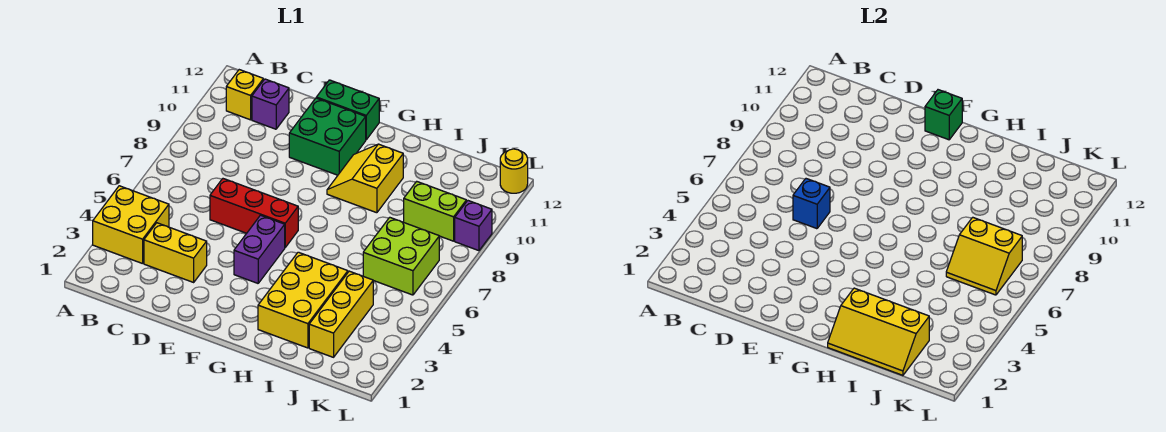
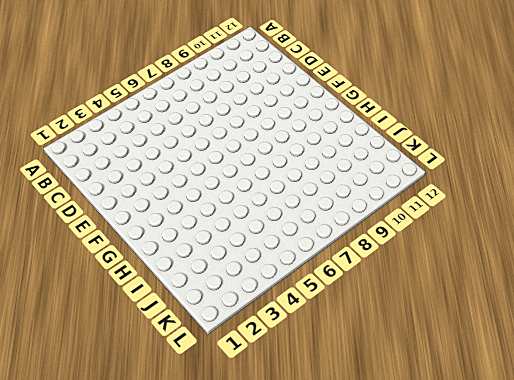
none -> yellow 2x2 brick [93,186,169,264]
none -> yellow 1x1 brick [226,70,263,120]
none -> yellow 1x2 brick [144,223,207,282]

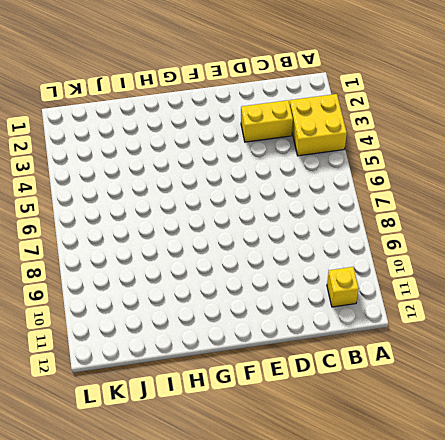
none -> purple 1x1 brick [252,79,289,129]
none -> red 1x3 brick [210,179,298,247]
none -> green 2x2 brick [289,98,366,175]

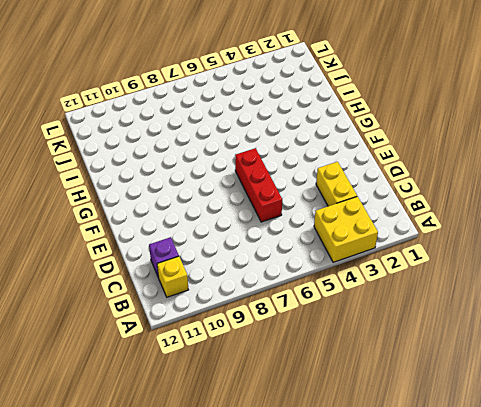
none -> green 2x2 brick [289,98,366,175]
none -> green 1x2 brick [316,80,379,140]
none -> purple 1x2 brick [234,215,285,283]

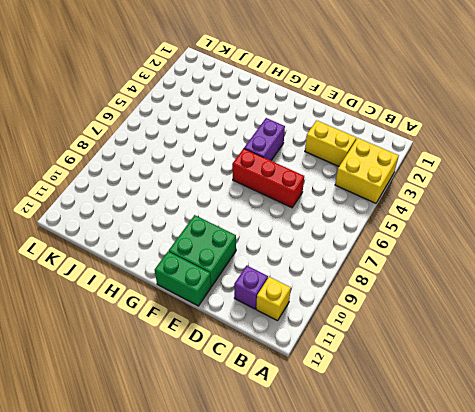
none -> yellow 2x2 slope [327,144,403,213]
none -> yellow 2x3 brick [258,252,348,348]
none -> yellow 1x3 brick [309,271,373,357]

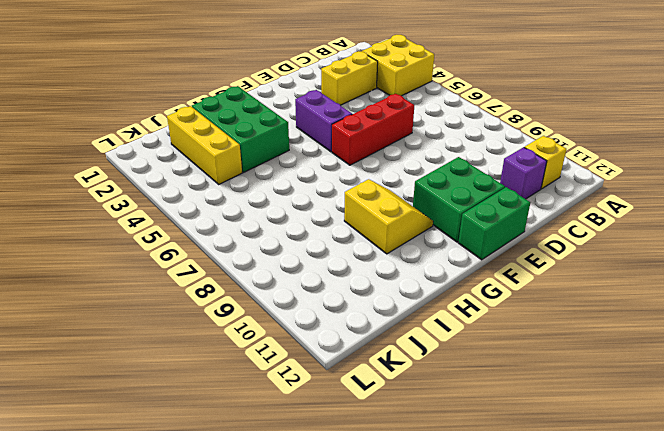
green 2x3 brick [192,86,289,173] -> yellow 2x3 brick [258,252,348,348]
none -> lime 2x2 brick [363,217,439,295]
none -> lime 1x2 brick [404,181,466,241]
none -> purple 1x1 brick [455,201,492,251]

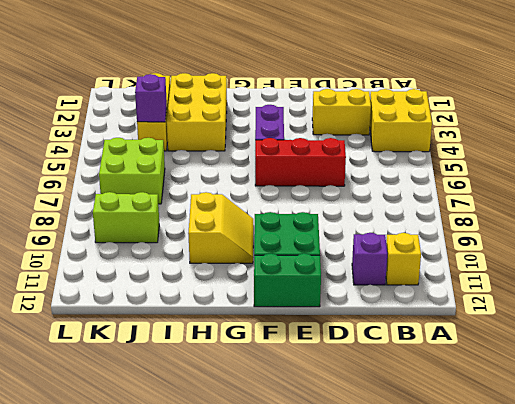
purple 1x1 brick [135,74,167,122] -> purple 1x1 brick moved to [455,201,492,251]
none -> yellow 1x1 round brick [500,149,528,193]
none -> blue 1x1 brick [793,179,830,229]
none -> green 1x1 brick [925,90,962,140]

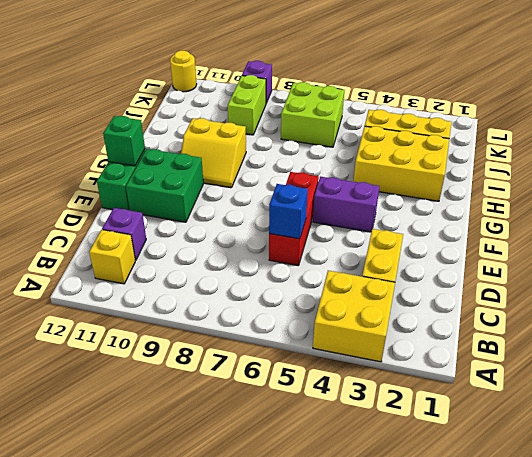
none -> yellow 2x3 slope [828,288,929,375]
none -> yellow 2x2 slope [946,217,1022,295]

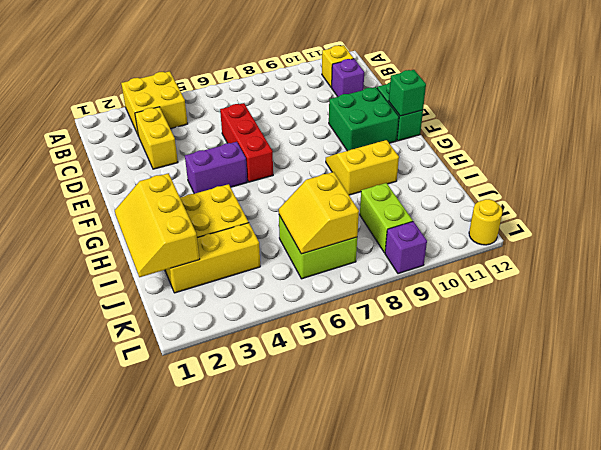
none -> blue 1x1 brick [793,179,830,229]

